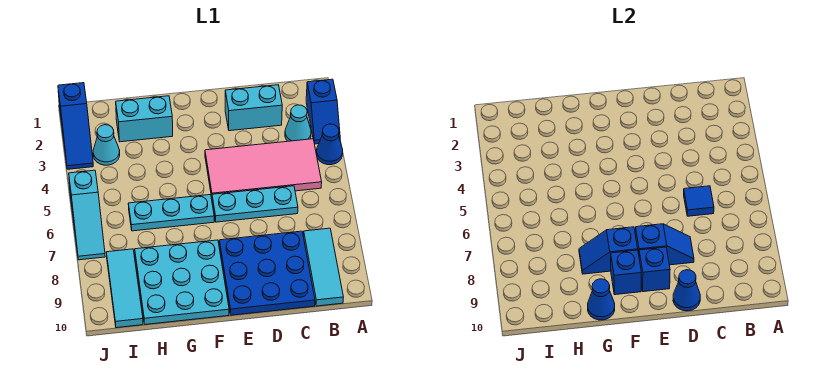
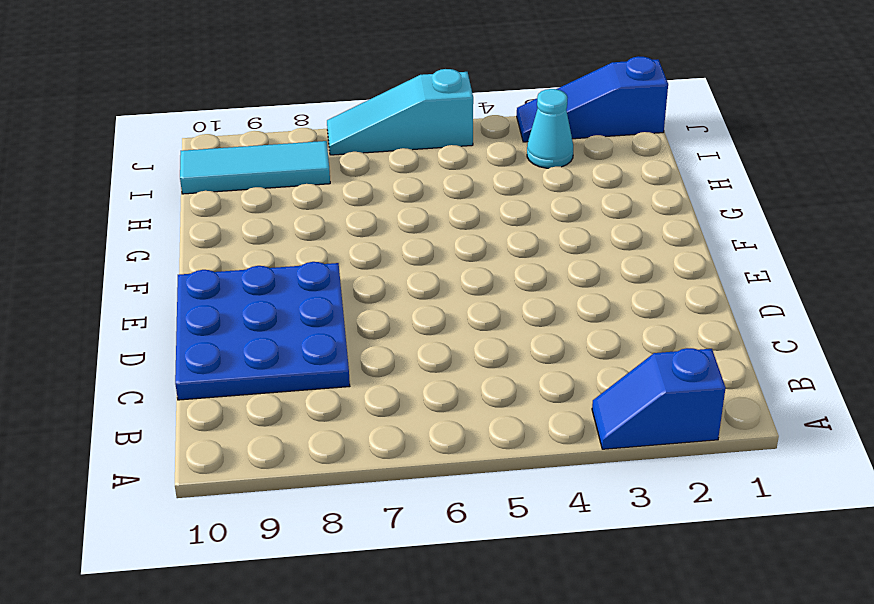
none -> blue 1x1 cone [316,124,343,165]
none -> cyan 1x1 cone [285,105,311,141]
none -> pink 2x4 tile [205,139,322,197]

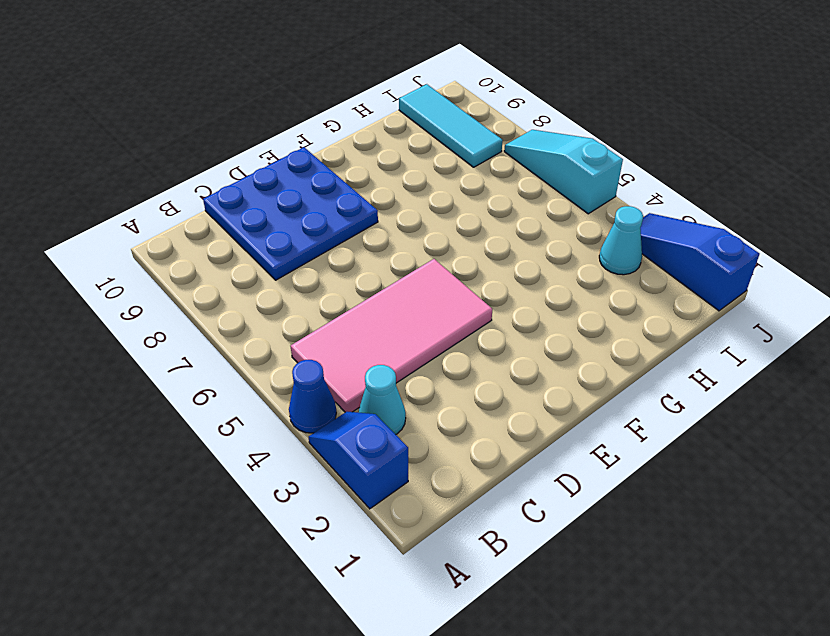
none -> cyan 1x3 tile [303,228,344,306]
none -> cyan 1x2 brick [225,85,282,131]
none -> cyan 1x3 plate [212,186,298,222]

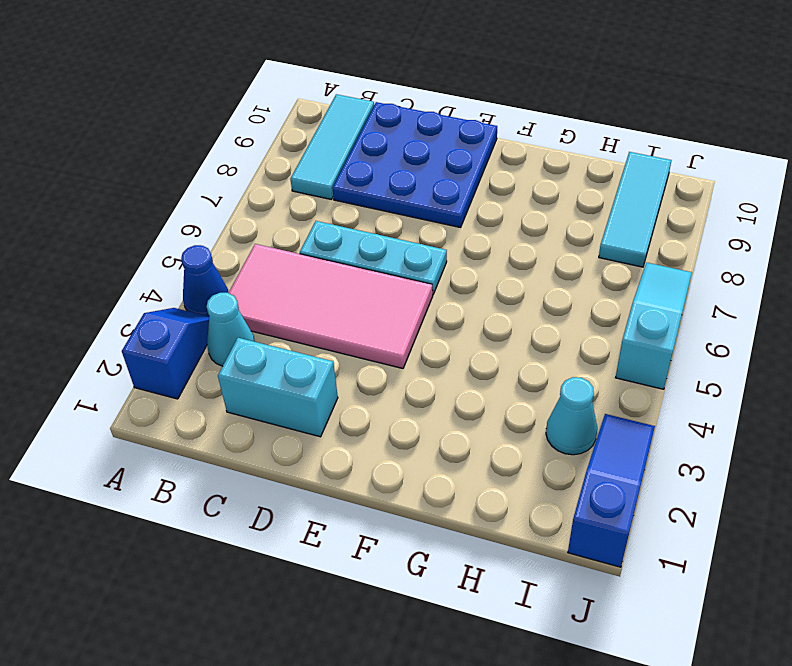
none -> cyan 1x3 plate [128,195,214,231]
none -> cyan 3x3 plate [135,240,229,324]
none -> cyan 1x2 brick [116,96,173,142]

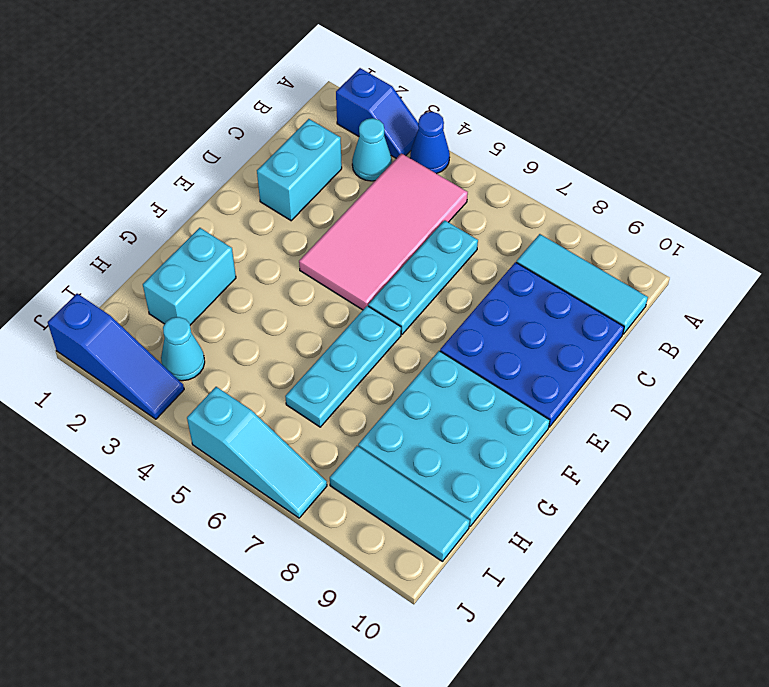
none -> blue 1x1 tile [684,186,714,216]
none -> blue 1x2 slope [635,224,694,265]
none -> blue 1x1 cone [673,270,700,311]

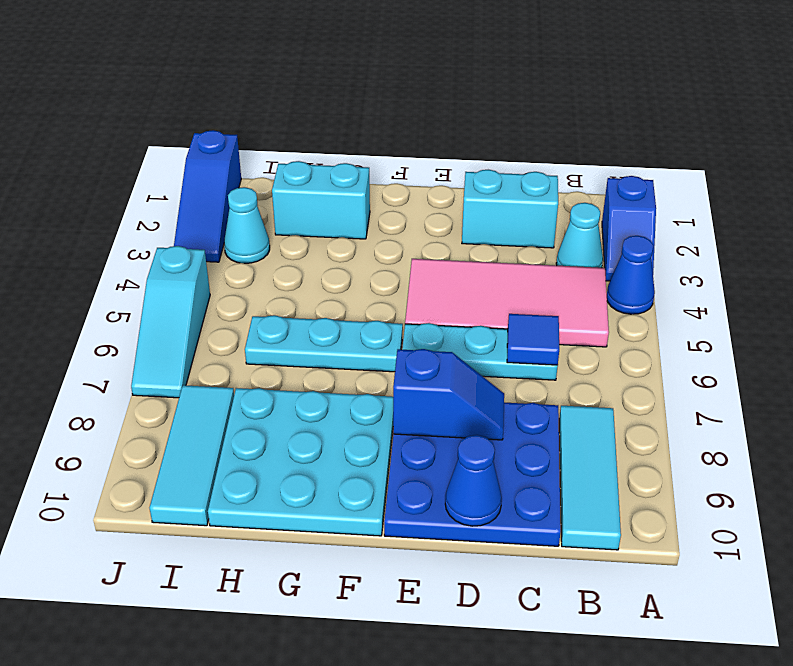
none -> blue 1x1 brick [639,247,670,292]
none -> blue 1x2 slope [579,227,638,274]
none -> blue 1x1 brick [611,250,641,295]

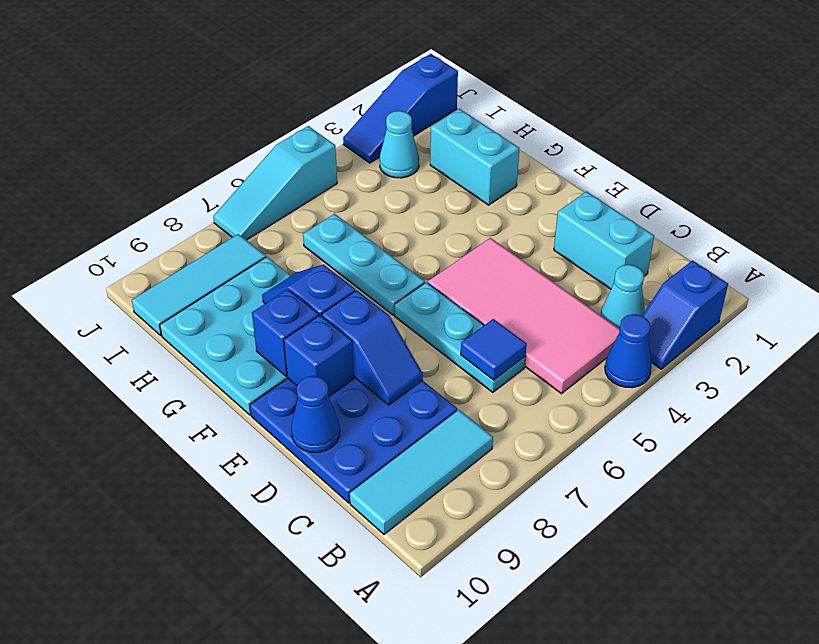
none -> blue 1x1 cone [588,279,615,320]

